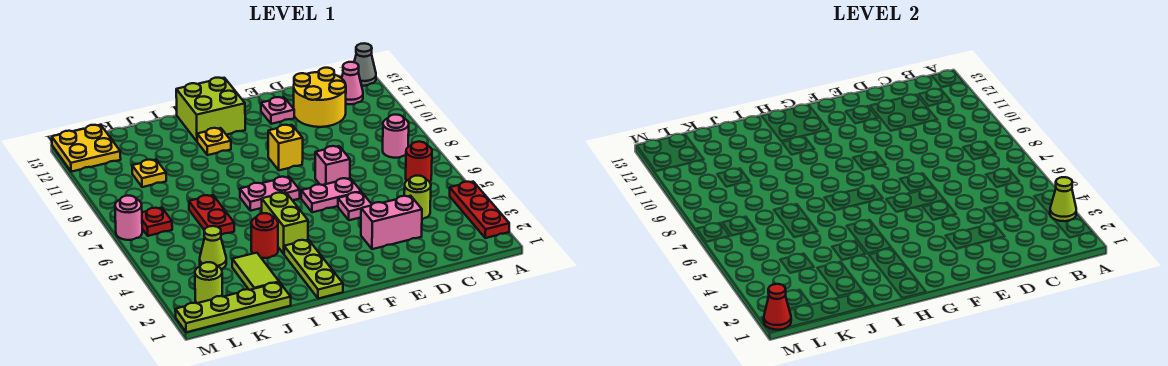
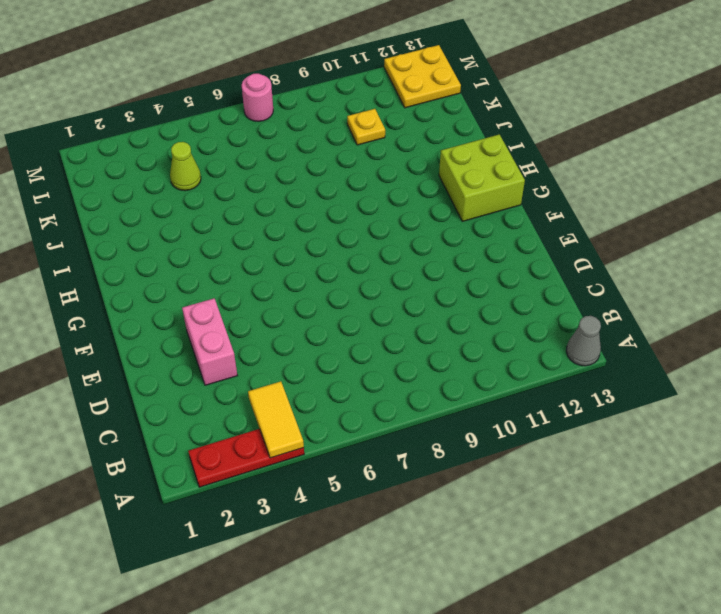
yellow 1x2 tile [248,381,304,458] -> none
none -> red 1x1 round brick [406,142,432,182]
none -> pink 1x1 round brick [383,115,409,158]
none -> pink 1x1 cone [342,62,363,104]
none -> lime 1x1 round brick [404,176,431,219]

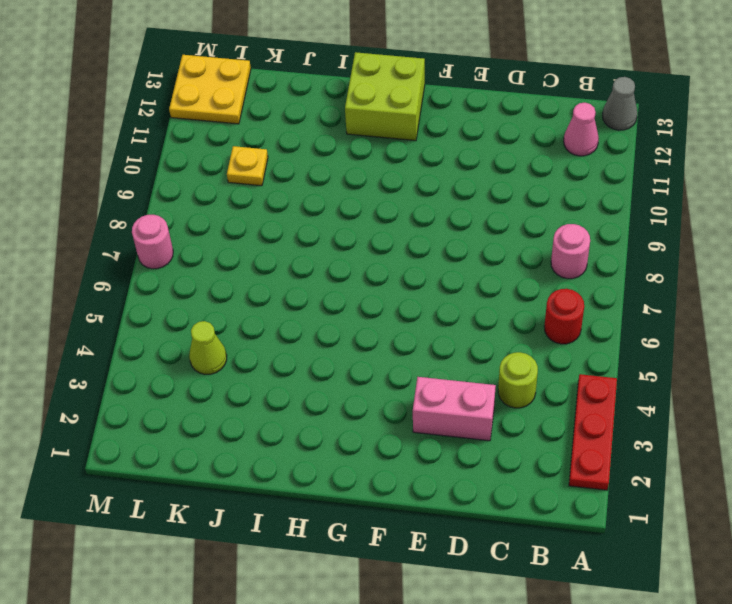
none -> yellow 2x2 round brick [294,68,346,127]
none -> pink 1x1 plate [338,192,372,220]
none -> pink 1x2 plate [301,178,361,212]
none -> pink 1x1 brick [315,146,350,185]

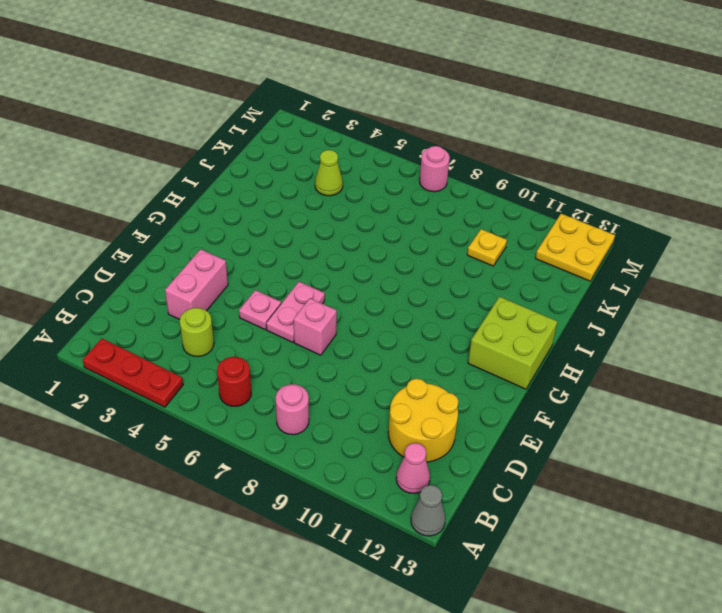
none -> pink 1x1 plate [261,97,294,124]
none -> yellow 1x1 brick [268,125,303,170]
none -> pink 1x2 plate [240,177,300,211]
none -> lime 1x3 plate [284,240,343,299]

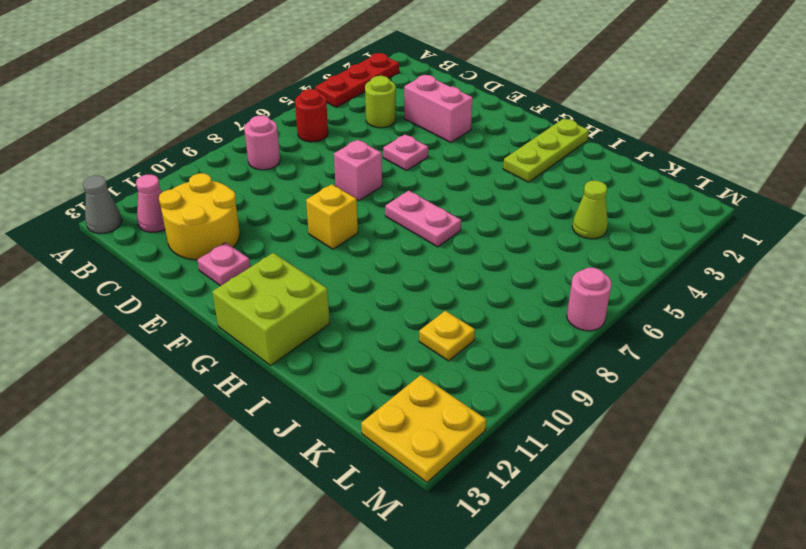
none -> pink 1x2 plate [301,178,361,212]
none -> lime 1x2 brick [262,192,308,254]
none -> yellow 1x1 plate [197,128,231,155]
none -> red 1x1 round brick [251,213,278,258]

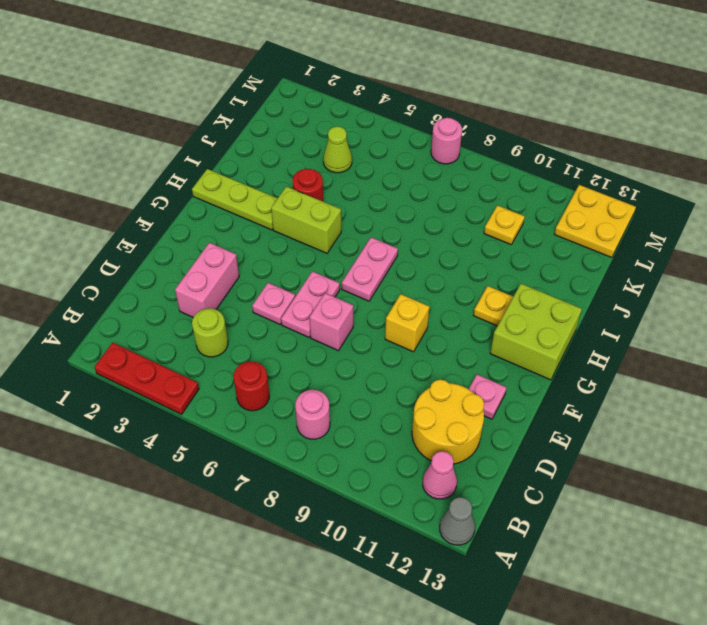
none -> lime 1x4 plate [175,282,291,332]
none -> lime 1x2 tile [232,253,279,290]
none -> red 1x2 plate [189,195,234,235]
none -> lime 1x1 round brick [195,262,222,303]

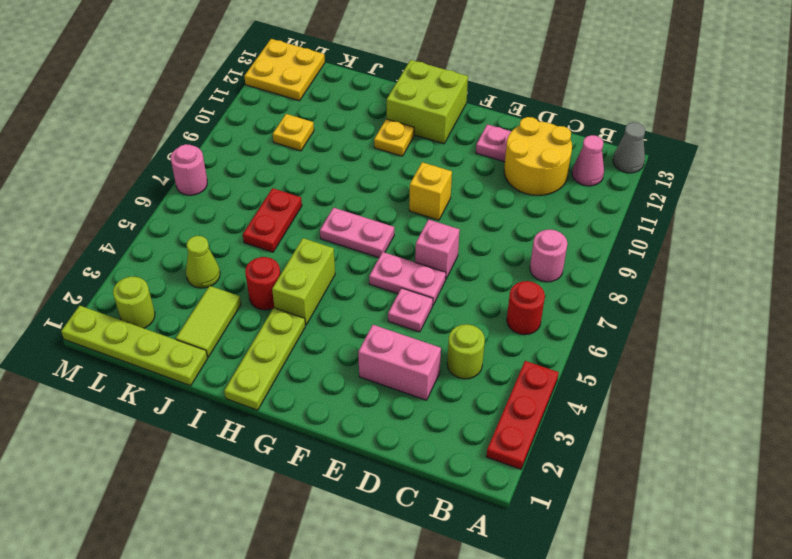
none -> red 1x1 plate [142,208,172,236]
none -> lime 1x1 cone [1050,177,1076,221]
none -> red 1x1 cone [764,284,791,330]

